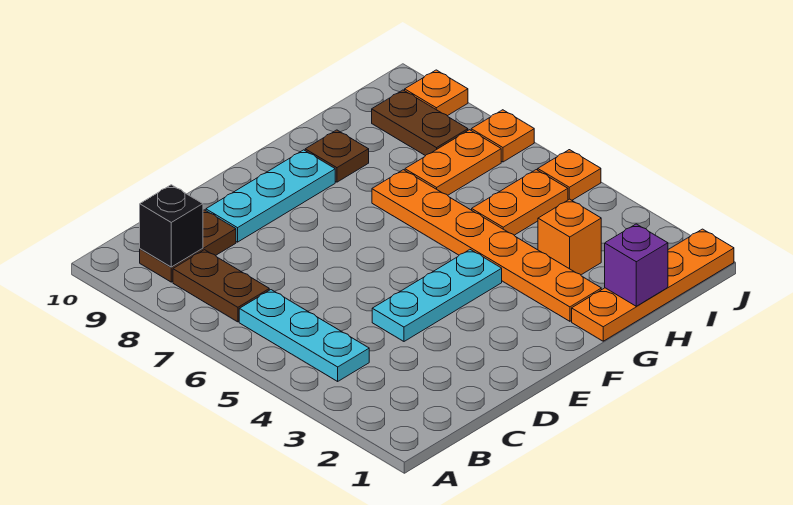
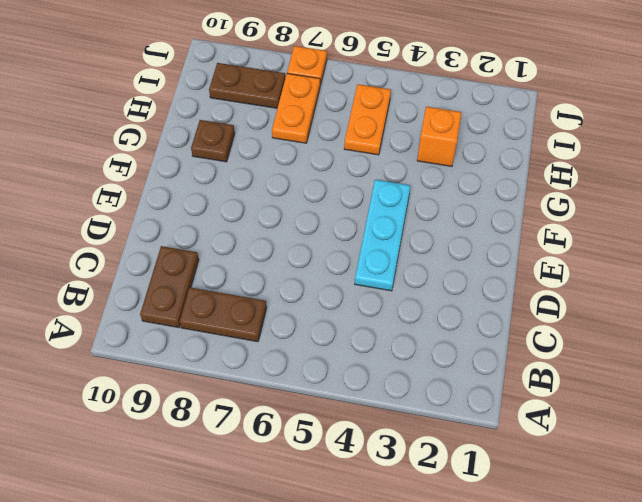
none -> cyan 1x3 plate [239,290,369,381]
none -> cyan 1x3 plate [206,150,335,242]
none -> orange 1x4 plate [572,229,734,341]

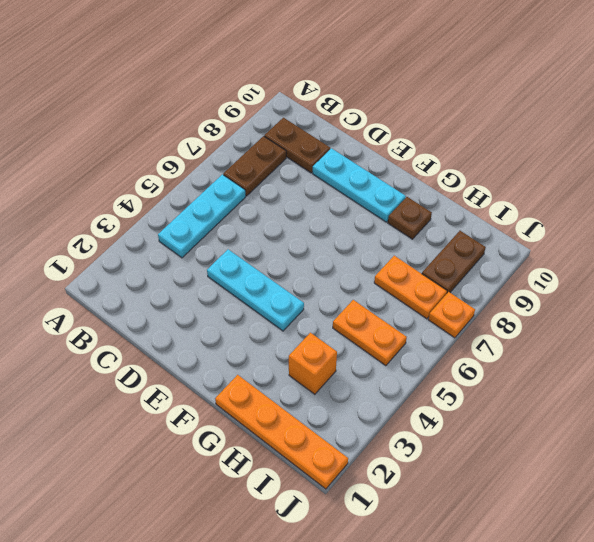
none -> orange 1x6 plate [372,170,601,321]
none -> orange 1x1 plate [538,150,601,200]
none -> orange 1x1 plate [405,70,468,116]

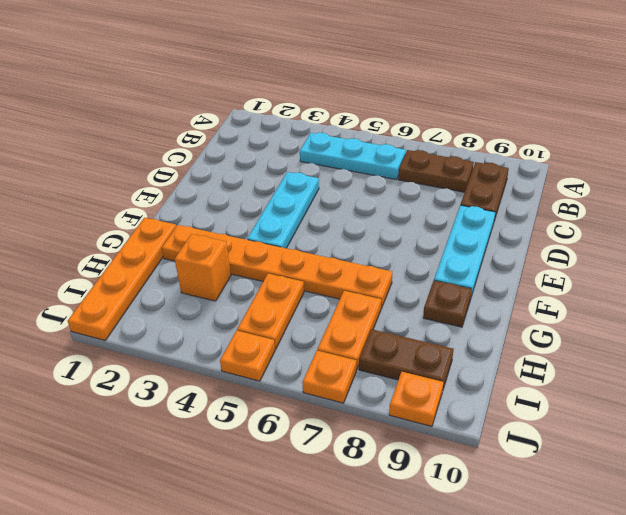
none -> black 1x1 brick [140,185,203,267]
none -> purple 1x1 brick [605,224,668,306]

